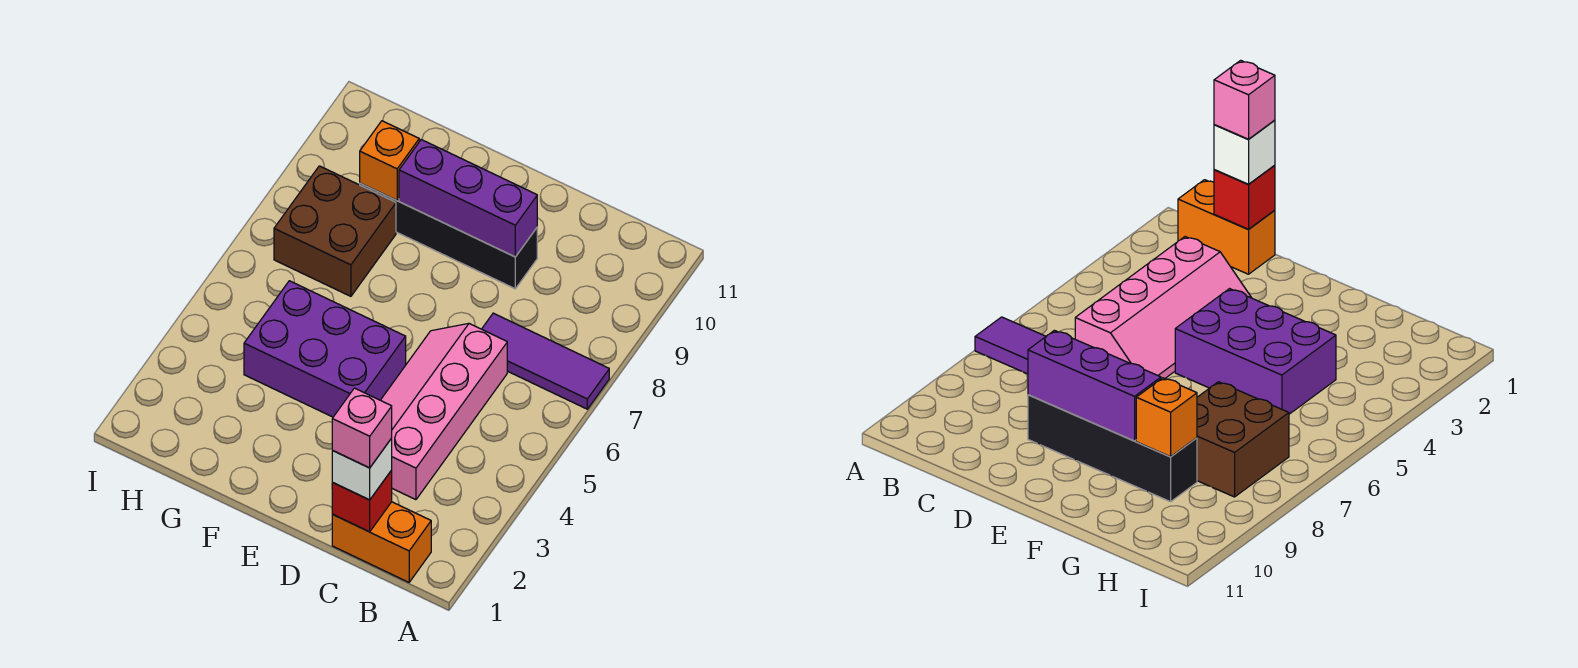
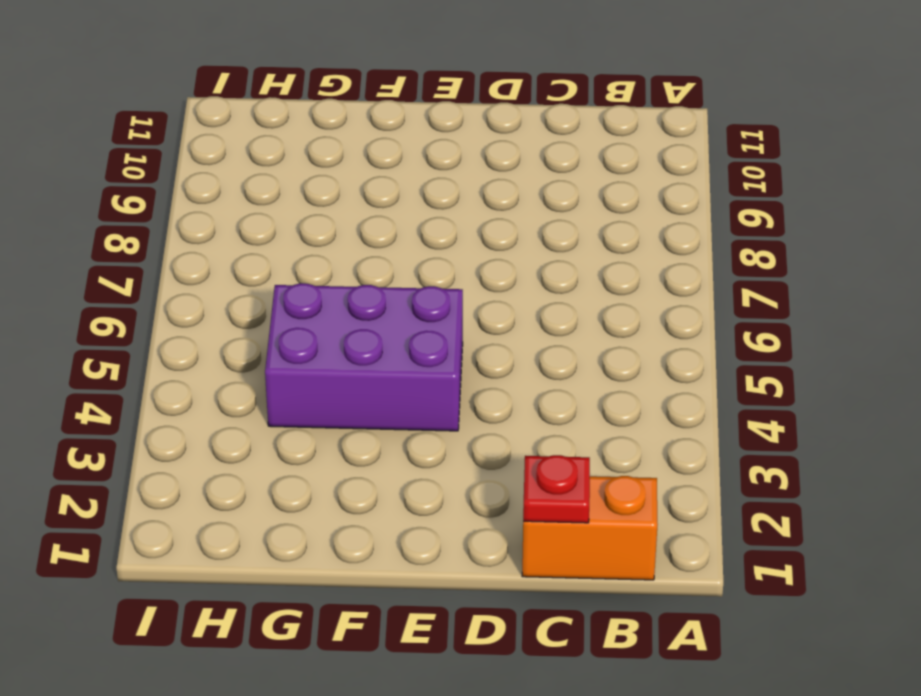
red 1x1 plate [523,455,590,523] -> red 1x1 brick [332,470,392,532]
none -> purple 1x3 tile [482,313,609,409]
none -> pink 2x4 slope [381,323,507,500]

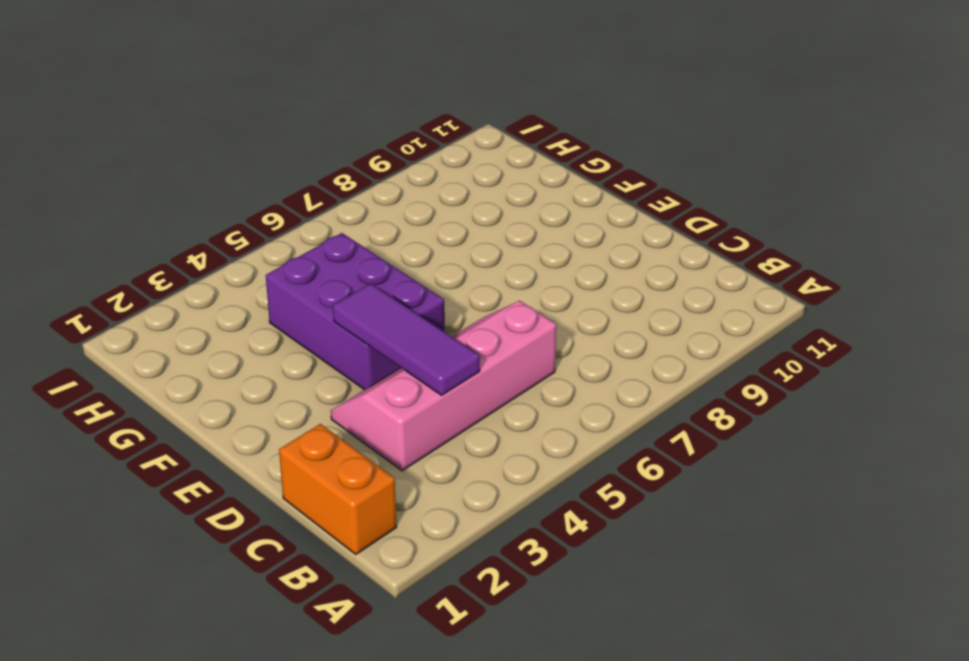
purple 1x3 tile [333,283,480,395] -> purple 1x3 tile moved to [482,313,609,409]
none -> black 1x4 brick [360,183,537,289]
none -> brown 2x2 brick [274,166,396,296]

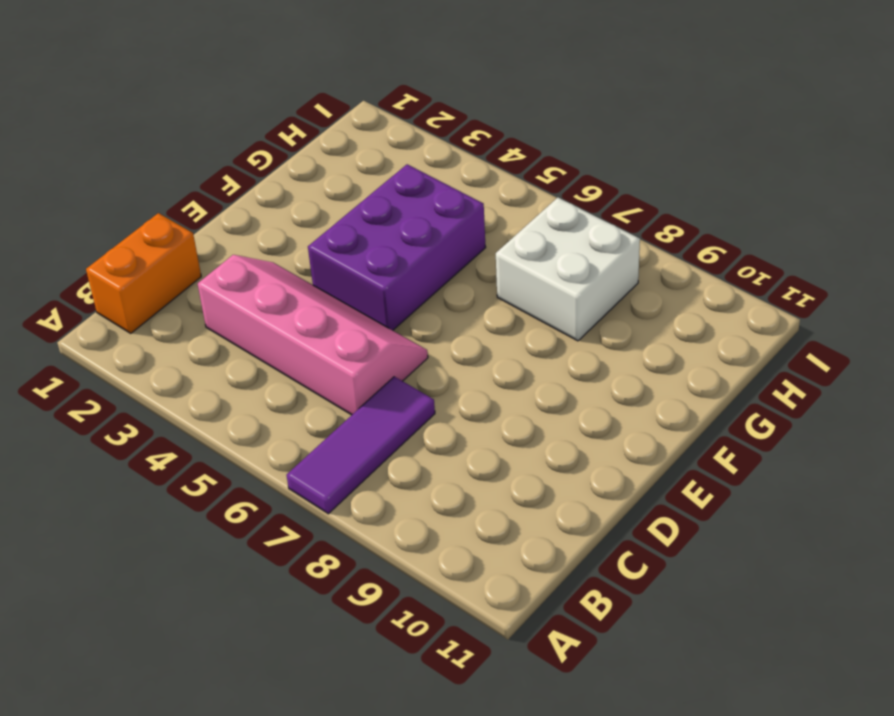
white 2x2 brick [496,198,640,341] -> brown 2x2 brick [274,166,396,296]
none -> black 1x4 brick [360,183,537,289]
none -> red 1x1 brick [332,470,392,532]

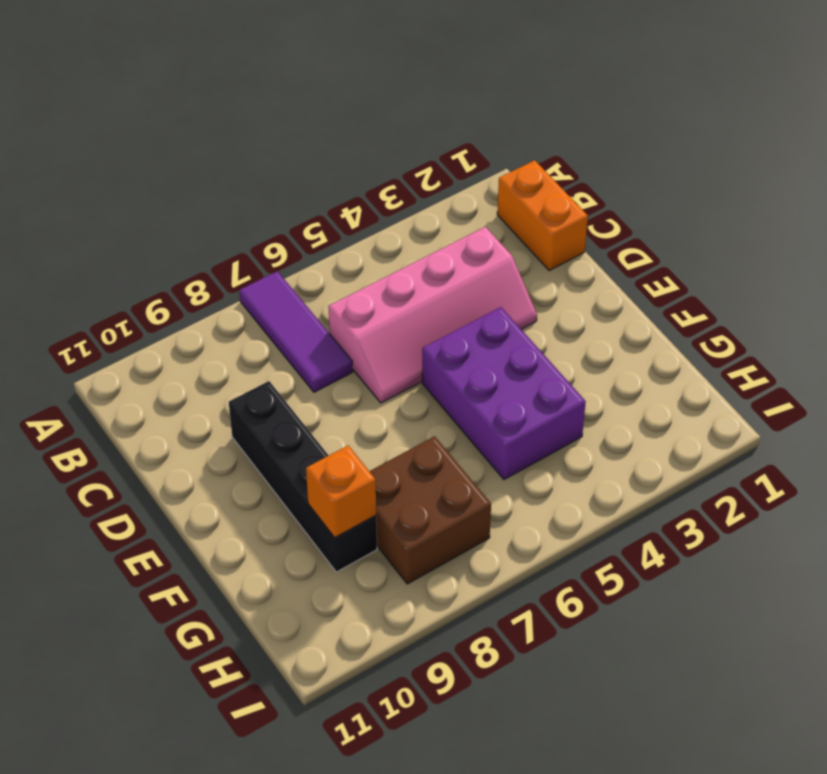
none -> red 1x1 brick [332,470,392,532]
none -> purple 1x3 brick [399,140,537,257]

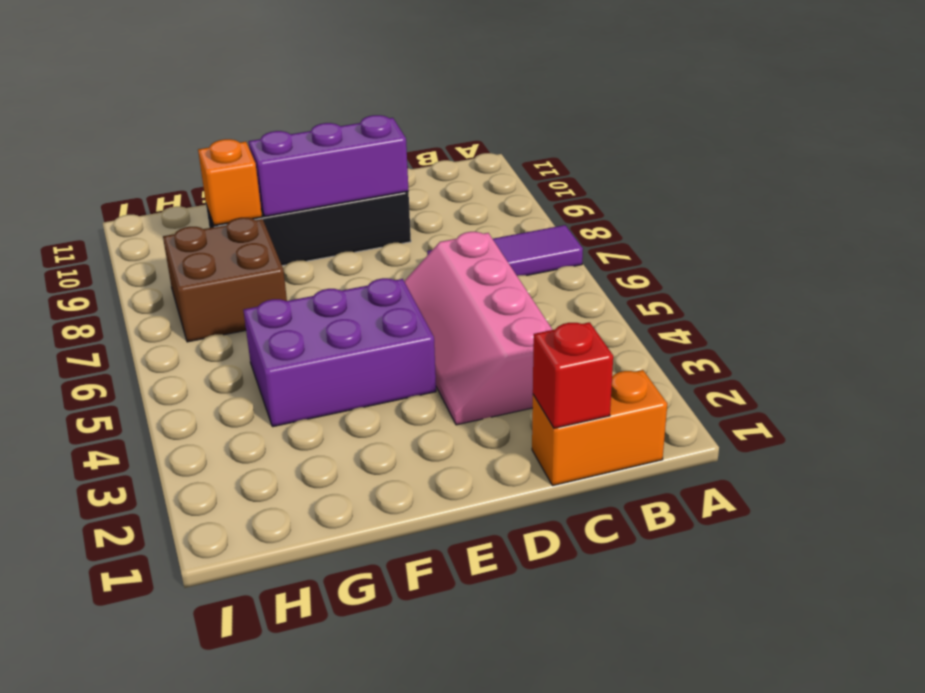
none -> white 1x1 brick [332,438,392,500]
none -> pink 1x1 brick [332,388,392,468]

